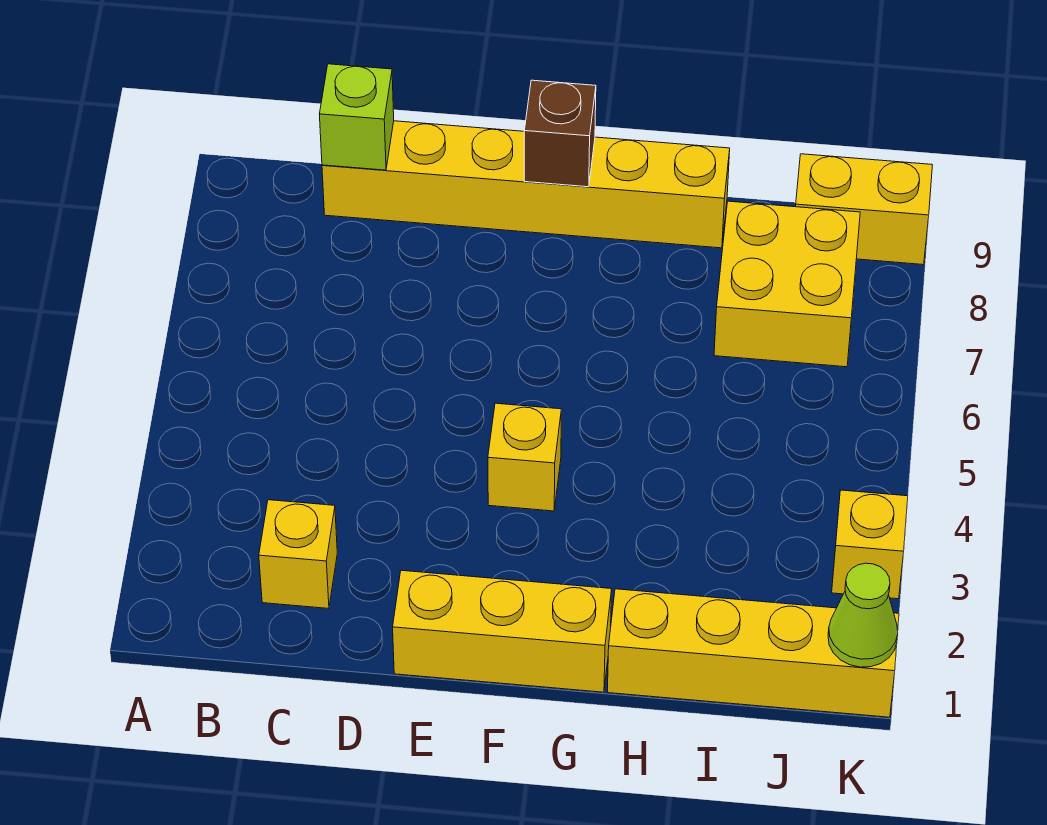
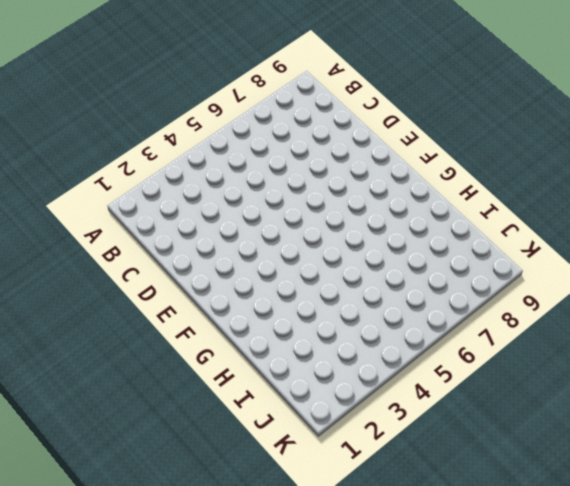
none -> yellow 1x1 brick [259,500,337,609]
none -> yellow 1x6 brick [322,121,730,248]

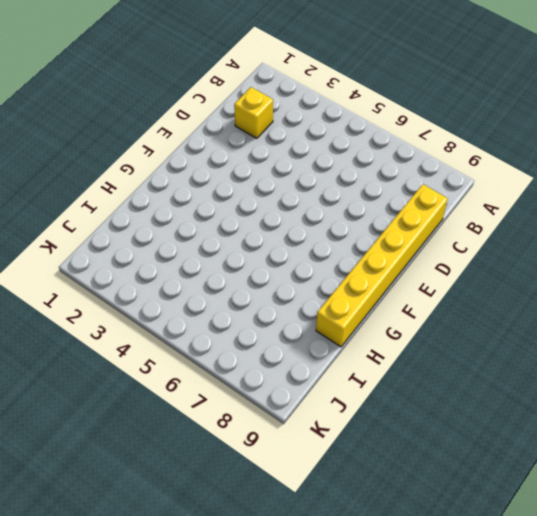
none -> yellow 1x3 brick [393,570,612,692]
none -> yellow 1x1 brick [488,403,561,511]

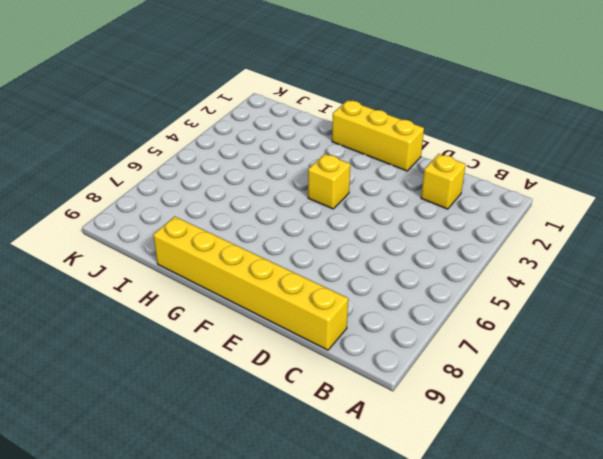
none -> yellow 1x4 brick [607,589,899,717]
none -> yellow 2x2 brick [714,201,860,367]

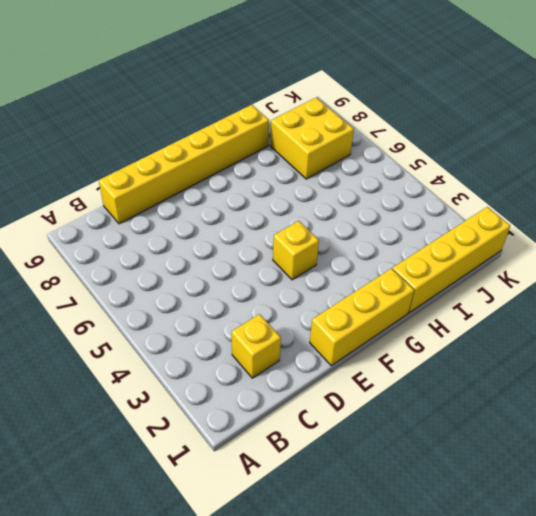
none -> yellow 1x2 brick [796,154,932,265]
none -> yellow 1x1 brick [832,490,908,599]

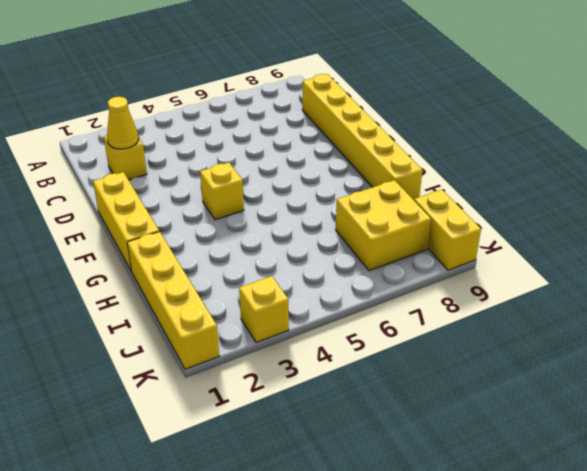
yellow 1x1 cone [107,97,139,149] -> none
none -> lime 1x1 brick [319,64,394,170]
none -> brown 1x1 brick [524,80,596,187]

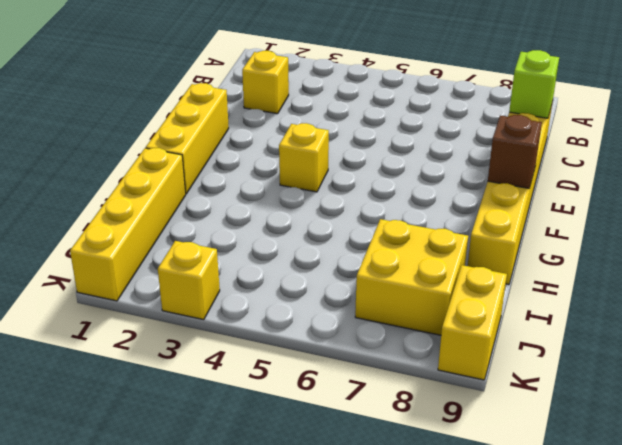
none -> lime 1x1 cone [828,563,898,667]

